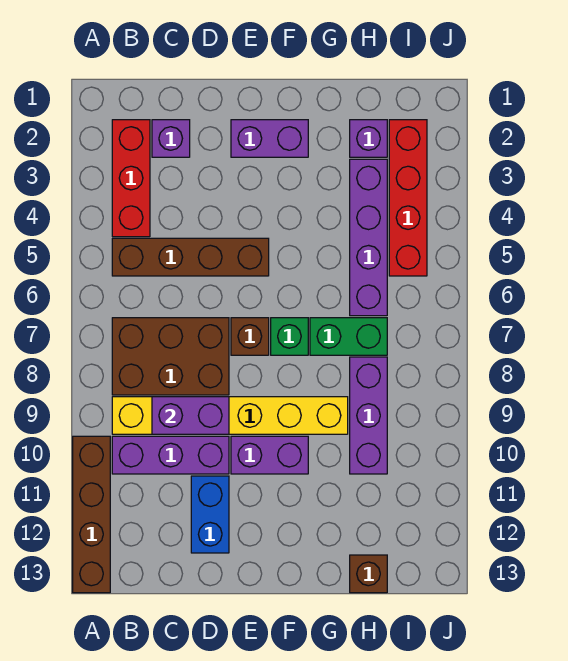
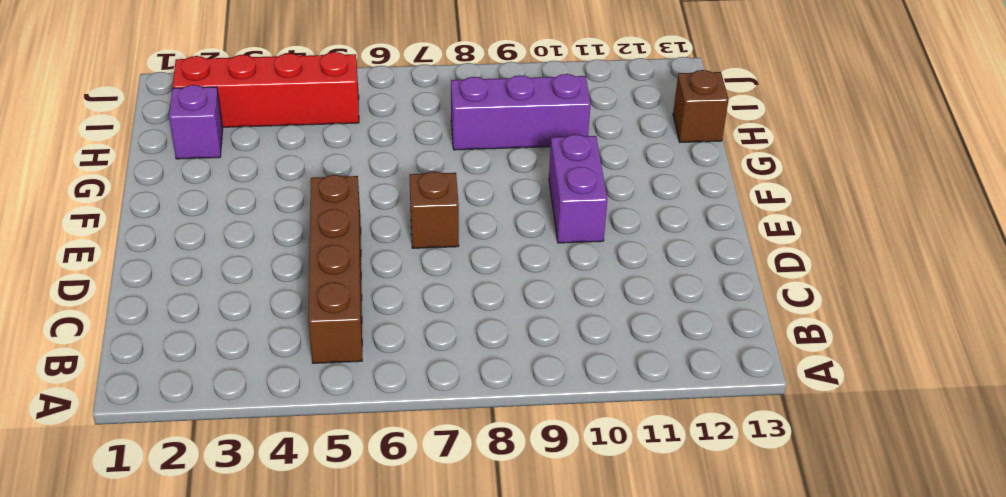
none -> brown 1x4 brick [73,436,110,593]
none -> red 1x3 brick [112,120,150,237]
none -> brown 2x3 brick [112,318,229,395]

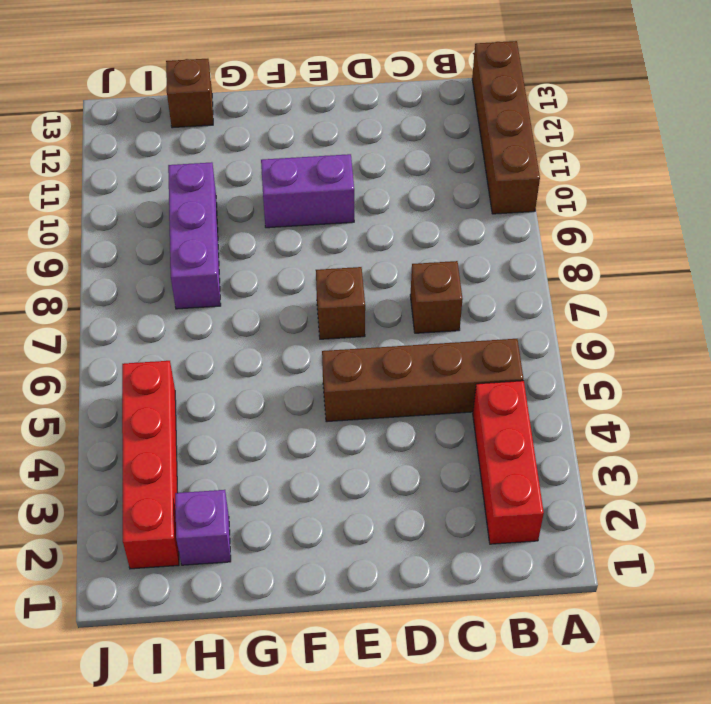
brown 1x1 brick [410,261,463,333] -> brown 2x3 brick [112,318,229,395]
none -> yellow 1x6 brick [112,397,348,434]
none -> purple 1x3 brick [112,436,229,474]
none -> purple 1x1 brick [152,120,190,157]

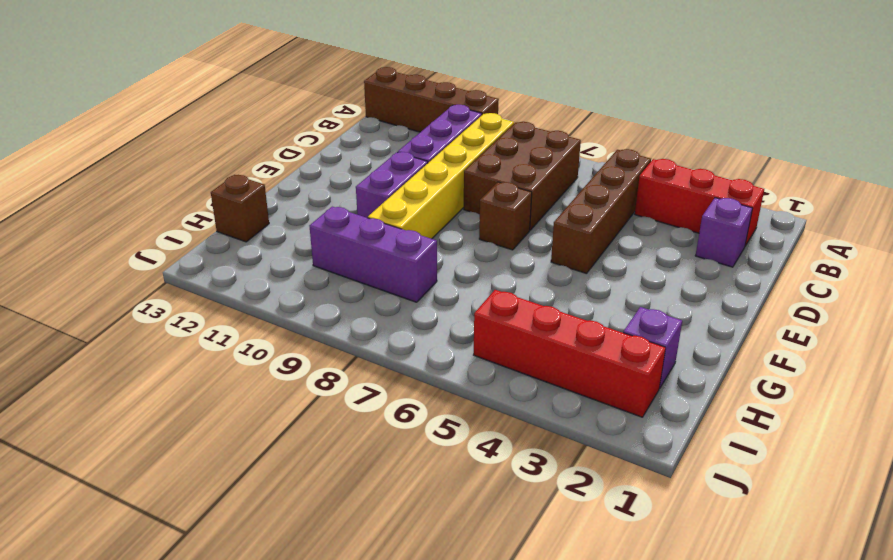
none -> blue 1x2 brick [191,476,229,553]
none -> purple 1x2 brick [231,120,308,157]
none -> green 1x1 brick [271,318,308,355]

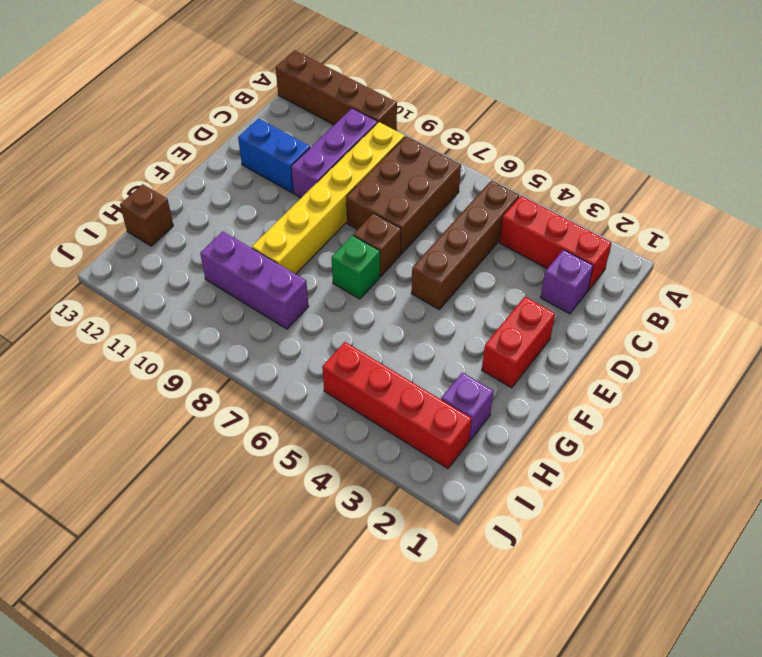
red 1x2 brick [482,297,555,388] -> purple 1x2 brick [231,120,308,157]
none -> purple 1x2 brick [231,436,308,474]
none -> green 1x2 brick [310,318,387,355]
none -> purple 1x4 brick [350,159,387,316]

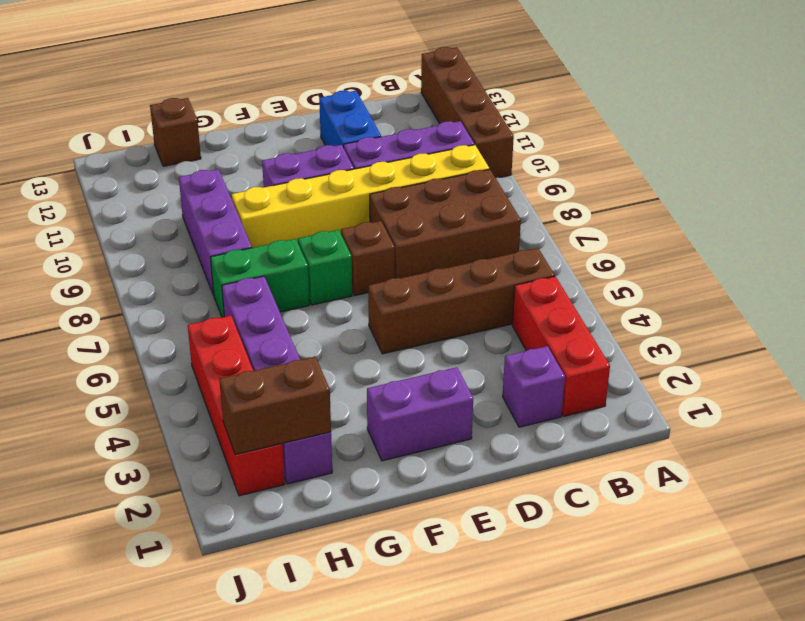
brown 1x2 brick [219,357,331,455] -> none
none -> purple 1x2 brick [152,397,229,434]

